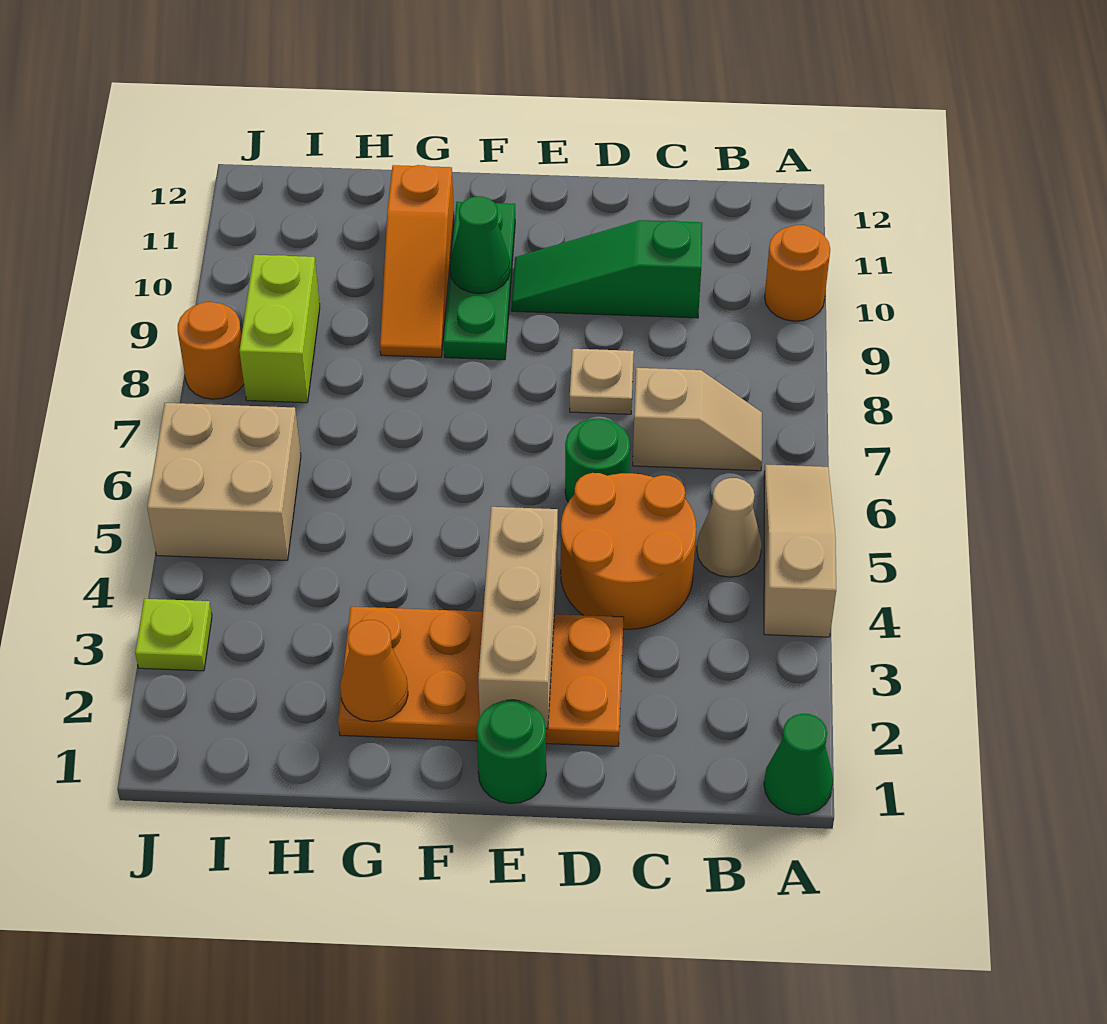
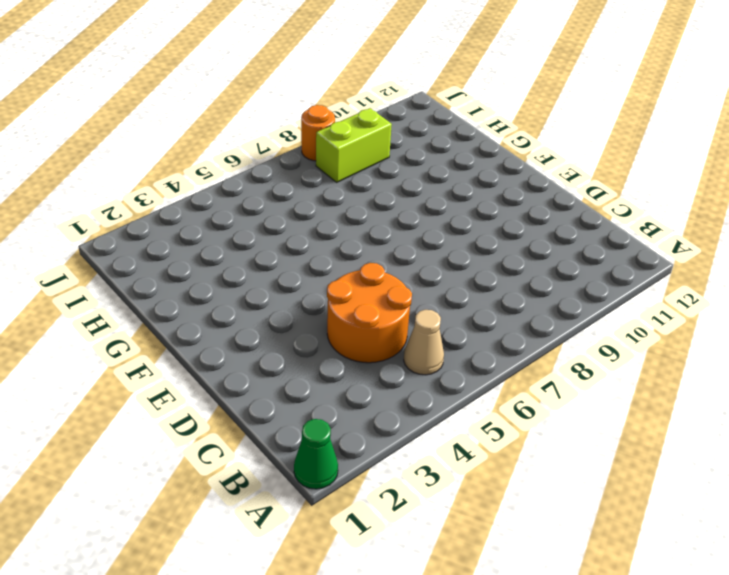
none -> tan 1x3 slope [764,464,836,637]
none -> orange 1x1 round brick [765,225,830,321]
none -> tan 1x2 slope [632,368,762,471]

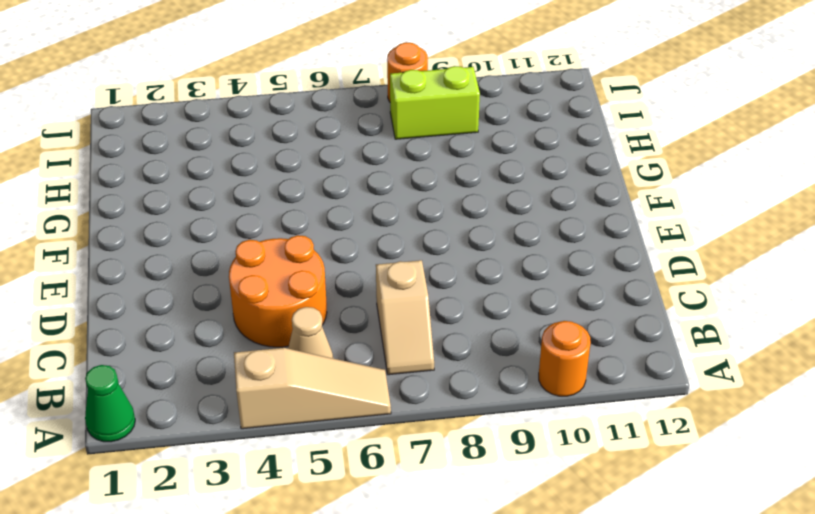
none -> green 1x3 slope [512,220,702,318]
none -> orange 2x4 plate [338,607,624,746]
none -> green 1x1 round brick [565,418,630,502]

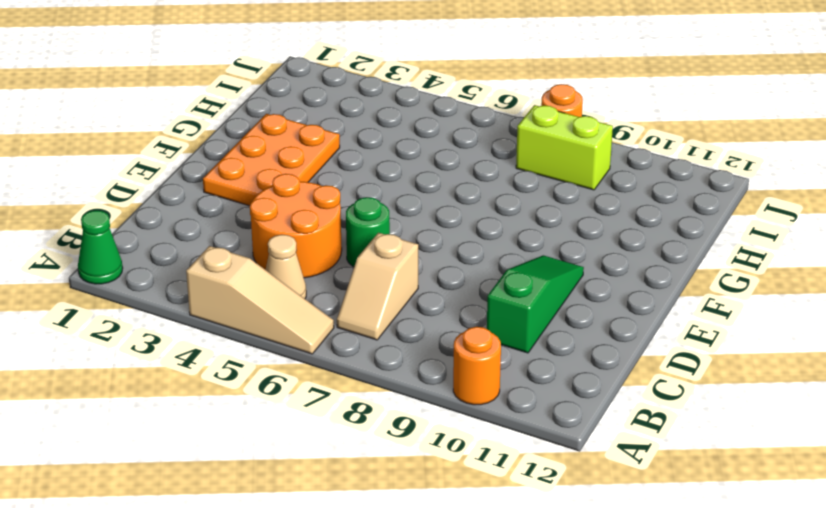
orange 2x3 plate [203,114,340,206] -> orange 2x4 plate [338,607,624,746]
none -> tan 1x1 plate [570,349,634,414]
none -> green 1x1 round brick [477,700,546,803]
none -> green 1x3 plate [444,202,515,360]

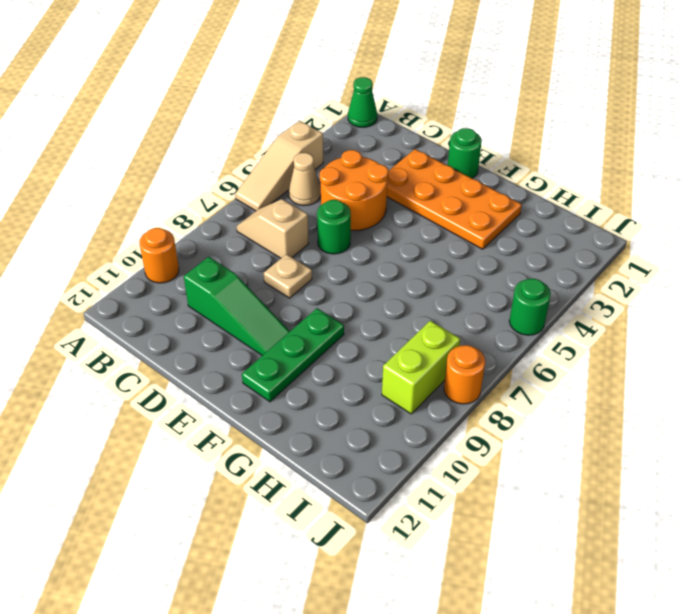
green 1x1 round brick [509,279,551,335] -> tan 2x2 brick [147,403,301,560]
none -> orange 1x3 slope [380,165,454,357]
none -> lime 1x1 plate [135,599,212,671]
none -> tan 1x3 brick [478,507,558,729]

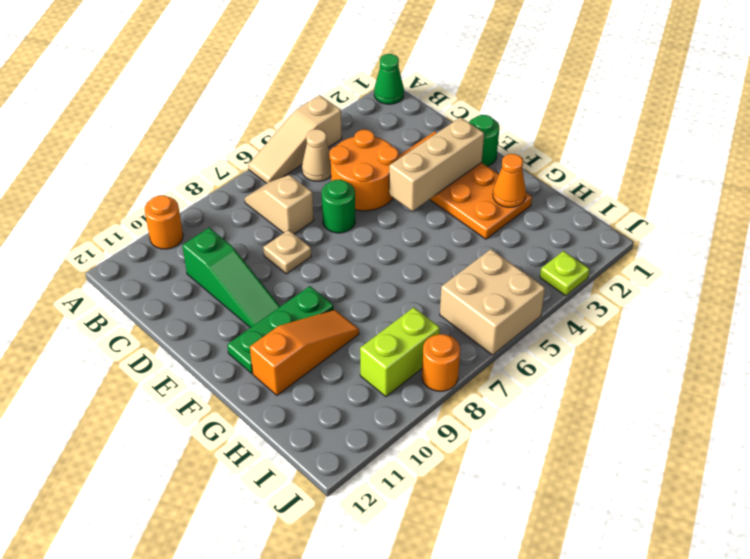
none -> green 1x1 cone [450,196,510,294]

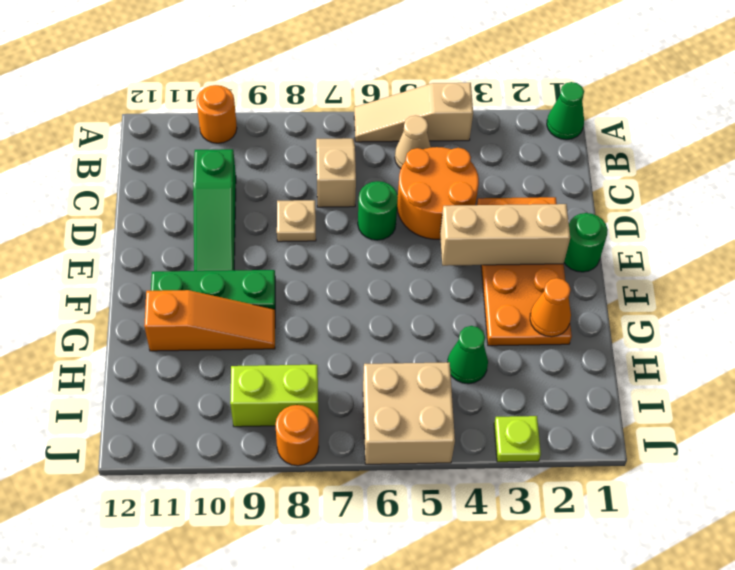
green 1x1 cone [448,326,488,384] -> green 1x1 cone moved to [450,196,510,294]

